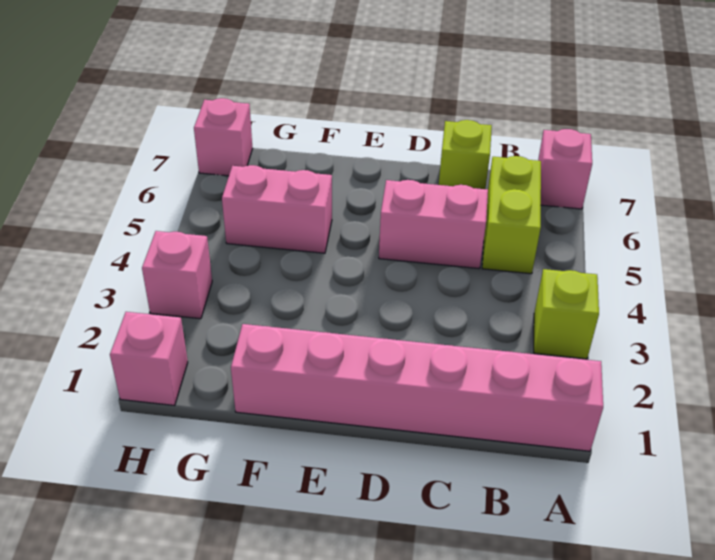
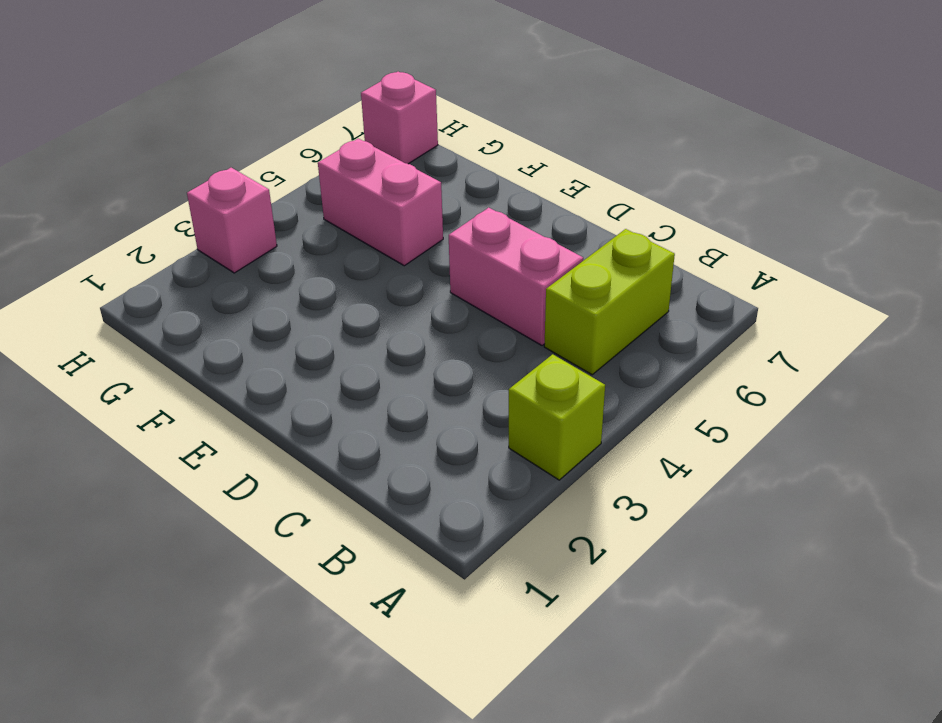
none -> pink 1x6 brick [231,324,603,451]
none -> pink 1x1 brick [538,129,592,209]

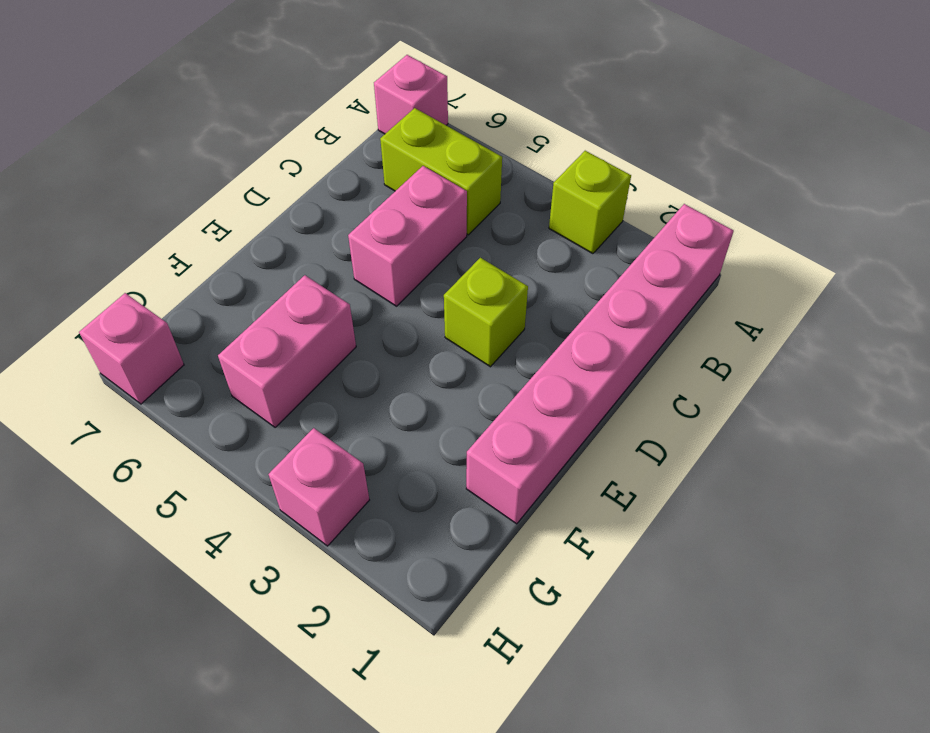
lime 1x1 brick [444,258,528,367] -> lime 1x1 brick moved to [439,120,492,189]
none -> pink 1x1 brick [110,312,188,405]

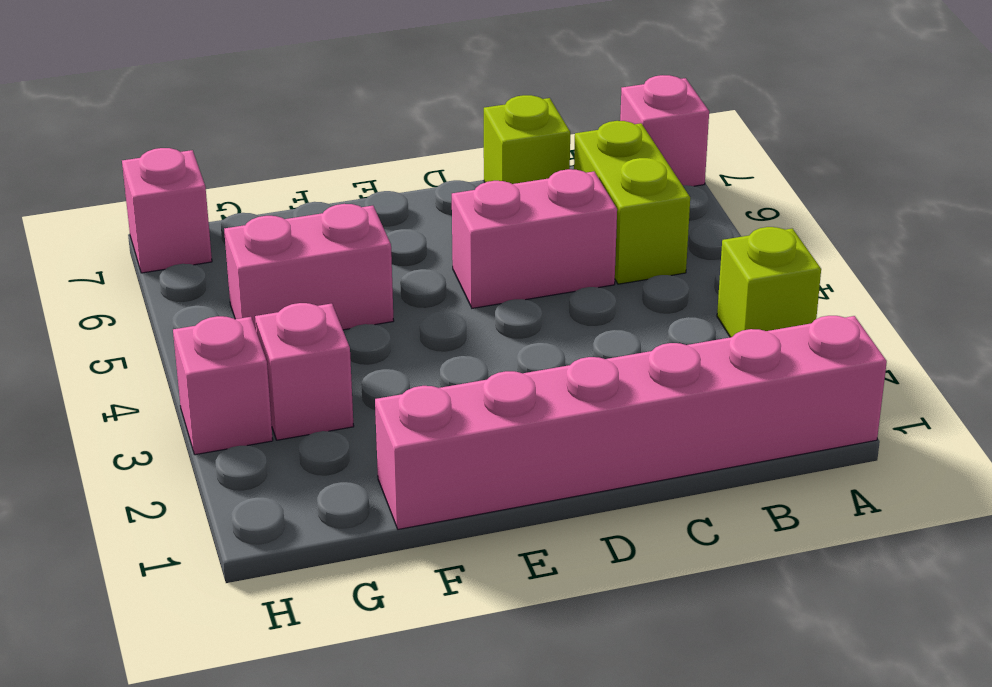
pink 1x1 brick [255,303,354,440] -> pink 1x1 brick moved to [110,312,188,405]

